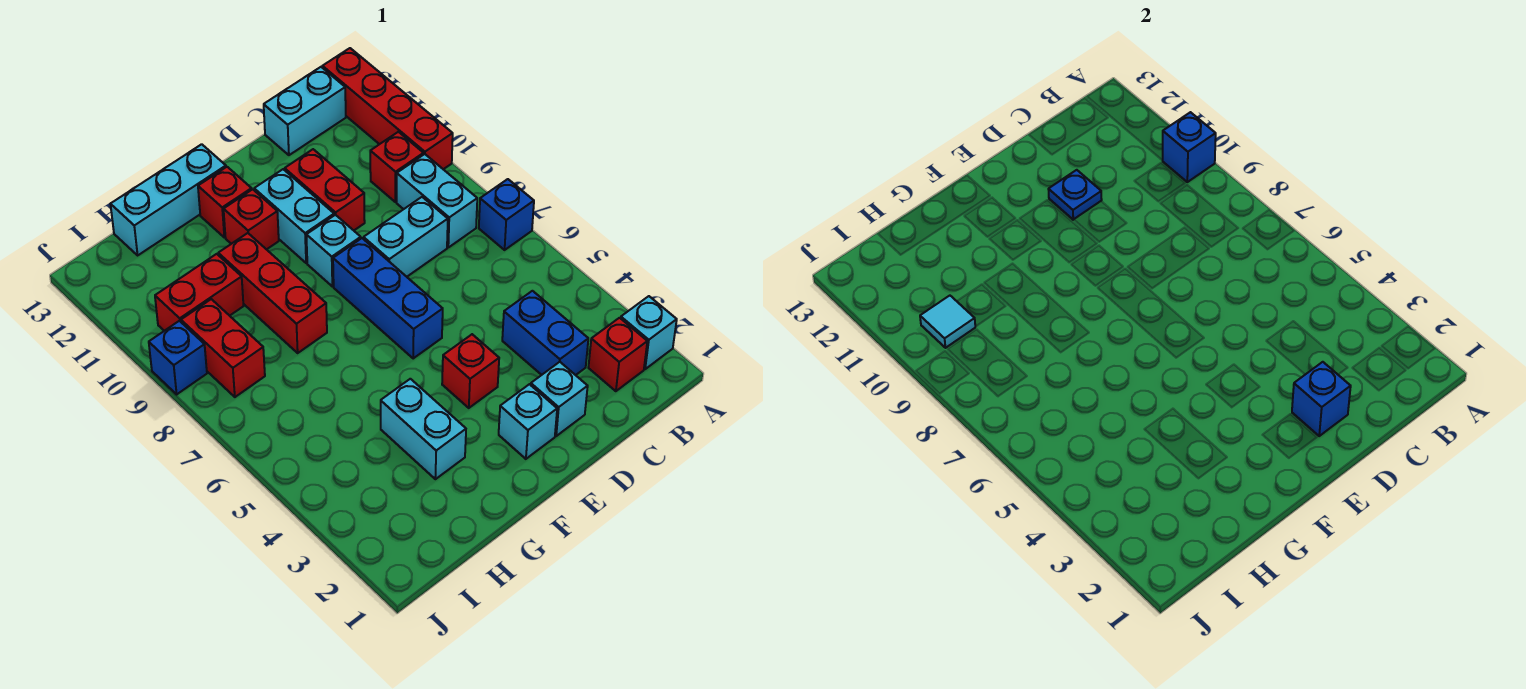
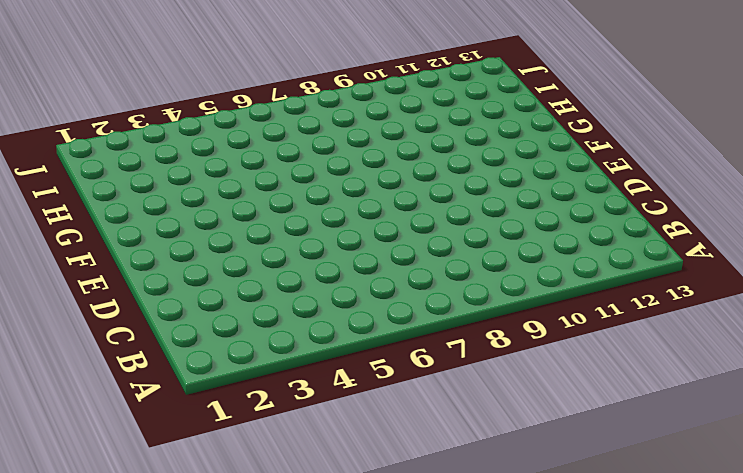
none -> cyan 1x1 brick [621,296,677,369]
none -> blue 1x1 brick [479,179,534,250]
none -> red 1x4 brick [322,48,453,169]

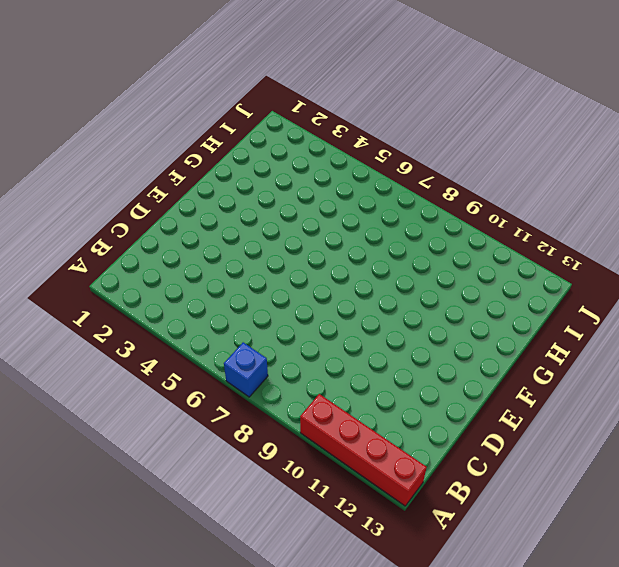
none -> cyan 1x1 brick [621,296,677,369]
none -> red 1x1 brick [588,318,647,391]
none -> cyan 1x2 brick [397,154,477,247]

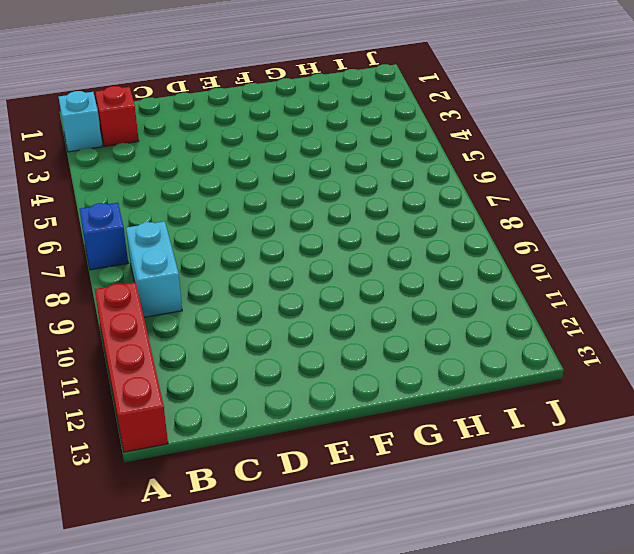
none -> red 1x1 brick [370,132,424,202]
none -> cyan 1x2 brick [264,67,346,155]
none -> blue 1x2 brick [502,291,588,375]

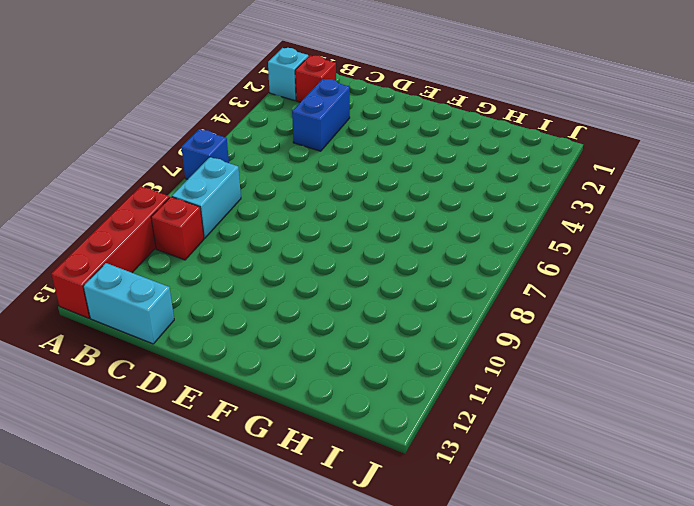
none -> cyan 1x2 brick [364,197,448,277]
none -> cyan 1x1 brick [531,362,588,436]
none -> red 1x2 brick [285,149,365,230]

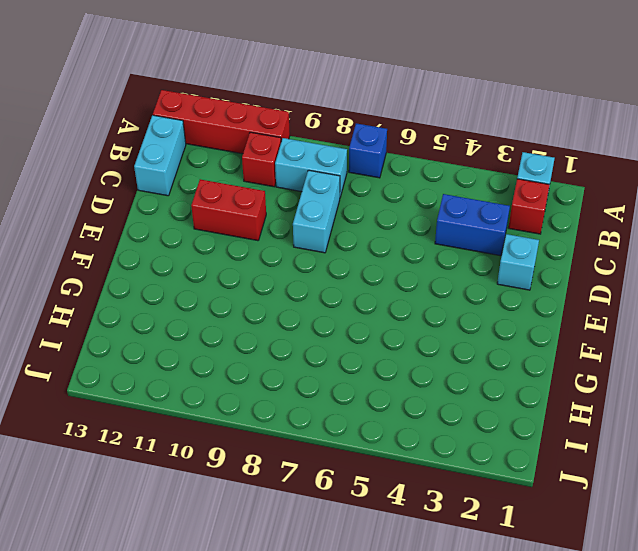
none -> cyan 1x1 brick [499,384,557,459]
none -> red 1x1 brick [442,334,499,408]
none -> blue 1x3 brick [333,238,443,358]

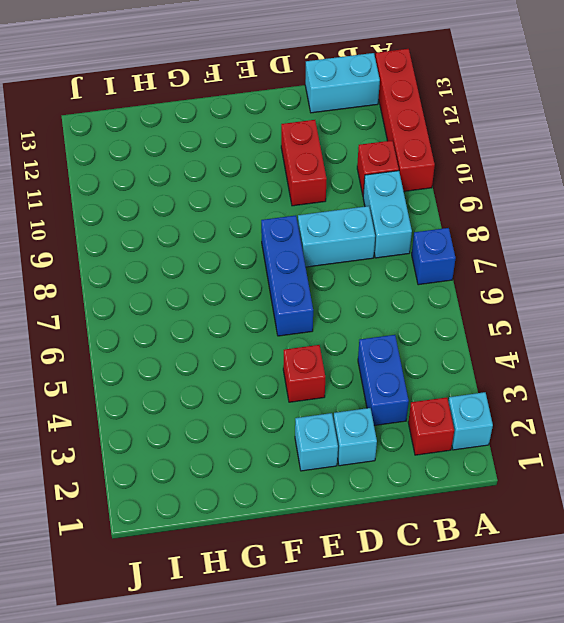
none -> cyan 1x1 brick [306,215,361,286]
none -> cyan 1x2 brick [254,169,334,263]
none -> red 1x1 brick [224,189,279,250]

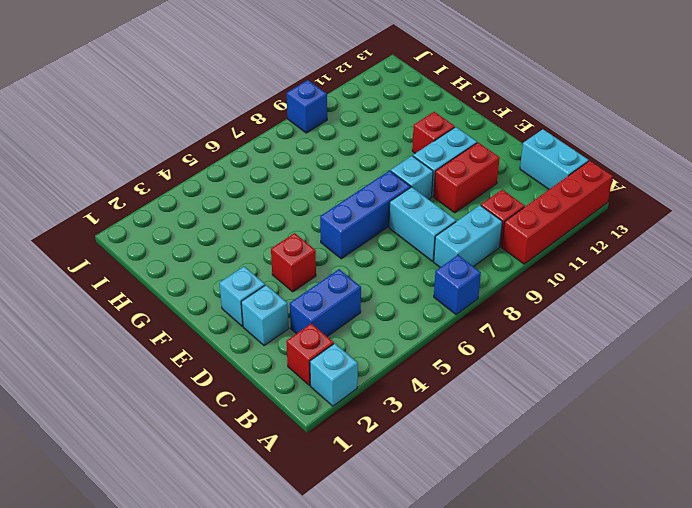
none -> red 1x1 brick [198,167,252,237]
none -> cyan 1x3 brick [111,144,226,255]
none -> cyan 1x2 brick [381,379,466,479]

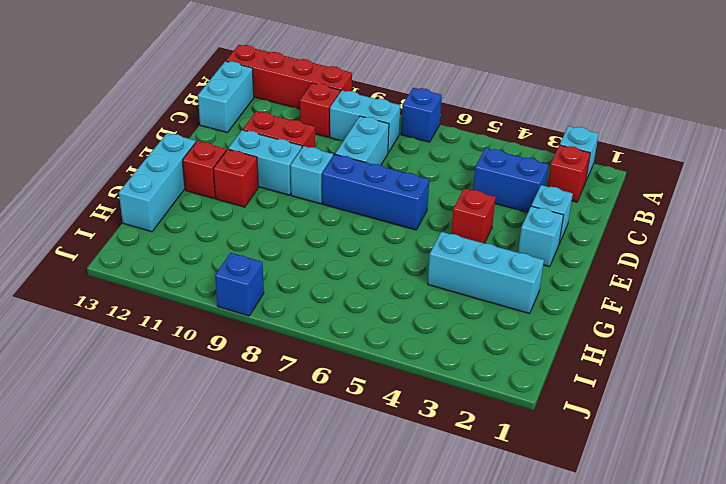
cyan 1x3 brick [428,232,544,314] -> cyan 1x2 brick [381,379,466,479]
none -> red 1x3 brick [218,233,327,353]
none -> red 1x2 brick [155,254,244,331]
none -> red 1x2 brick [181,299,265,397]

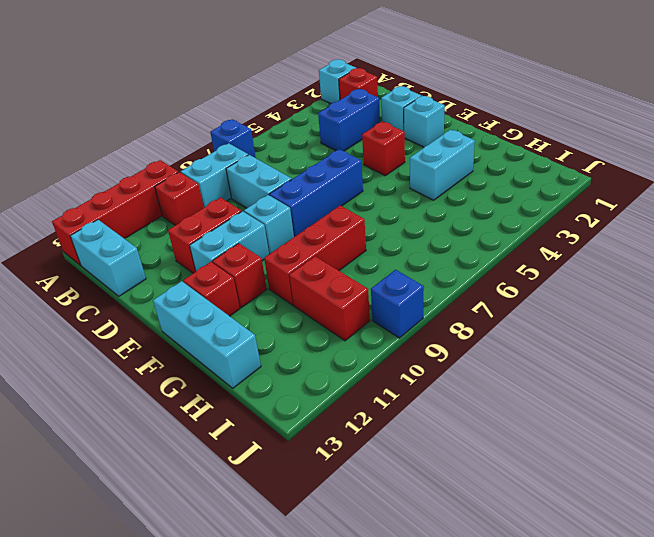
none -> red 1x2 brick [181,299,265,397]
none -> blue 1x1 brick [1162,112,1216,182]
none -> blue 1x1 brick [1292,362,1351,436]

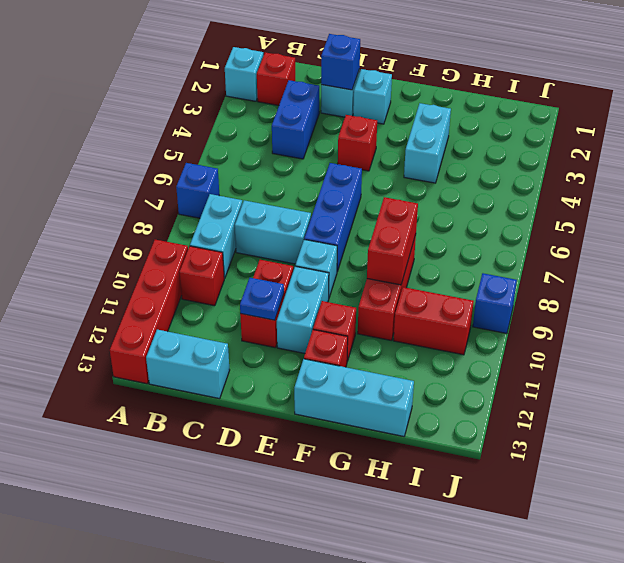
red 1x2 brick [367,197,418,285] -> red 1x2 brick moved to [181,299,265,397]
none -> blue 1x1 brick [1162,112,1216,182]
none -> cyan 1x1 tile [920,296,975,348]

